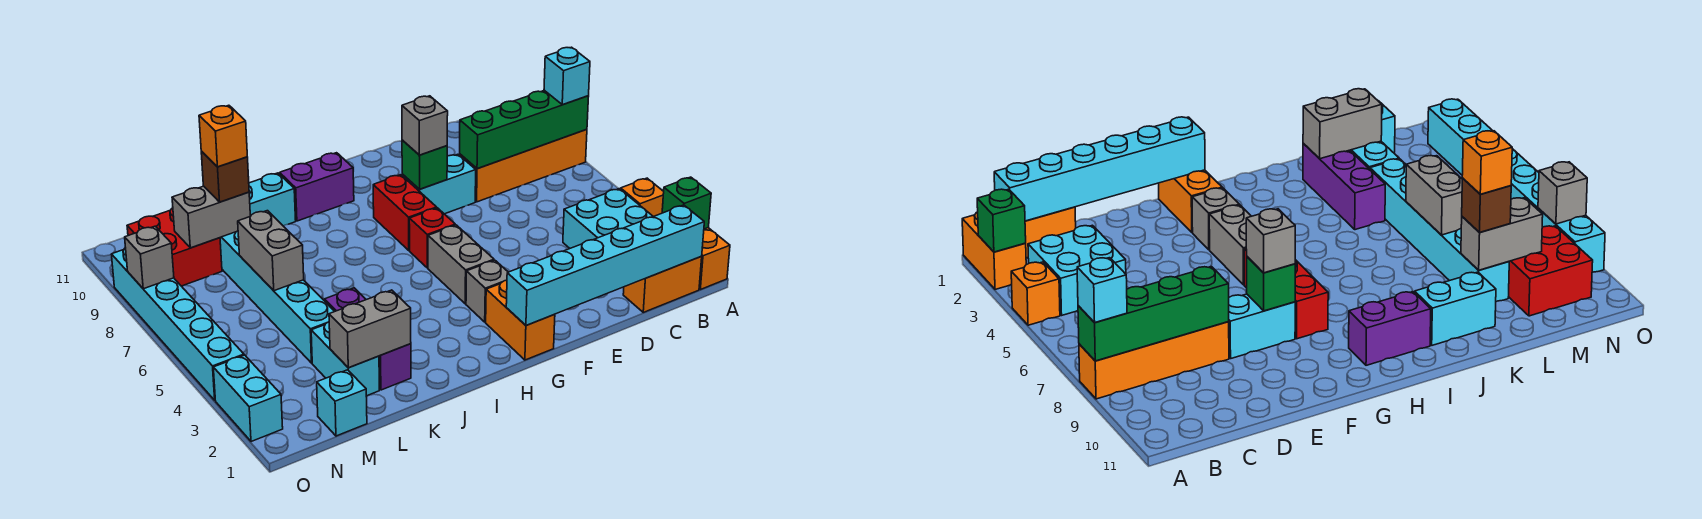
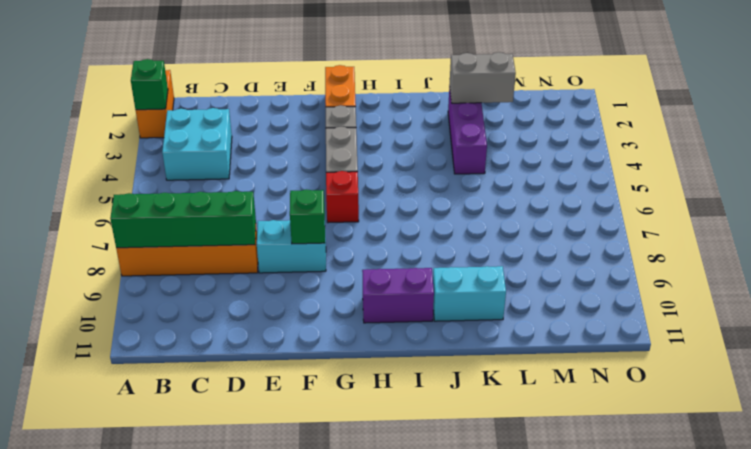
none -> orange 1x1 brick [621,178,664,217]
none -> orange 1x2 brick [623,257,702,312]
none -> red 1x2 brick [373,175,437,250]
none -> cyan 1x2 brick [311,322,379,396]

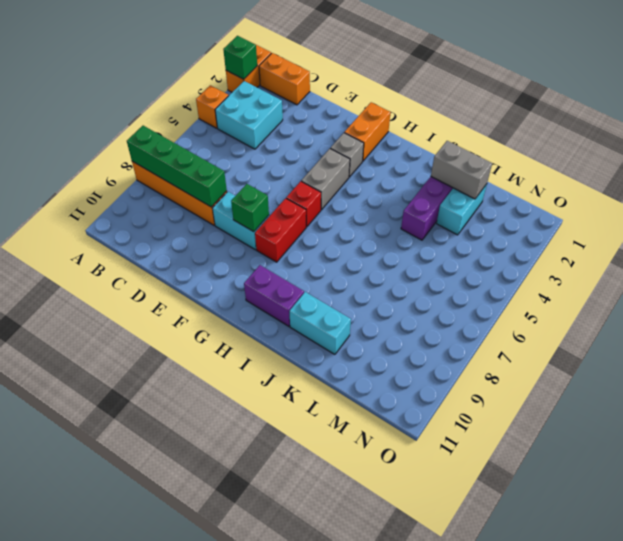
none -> cyan 1x6 brick [220,231,335,363]
none -> cyan 1x1 brick [317,370,367,436]
none -> red 2x2 brick [127,208,222,286]
none -> cyan 1x2 brick [213,355,283,442]

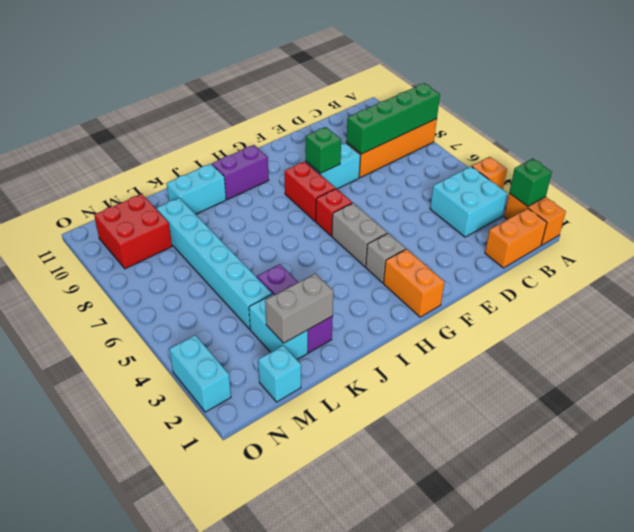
none -> cyan 1x6 brick [111,248,244,400]
none -> cyan 1x6 brick [506,205,704,325]
none -> grey 1x2 brick [238,211,304,291]
none -> grey 1x2 brick [172,186,250,248]

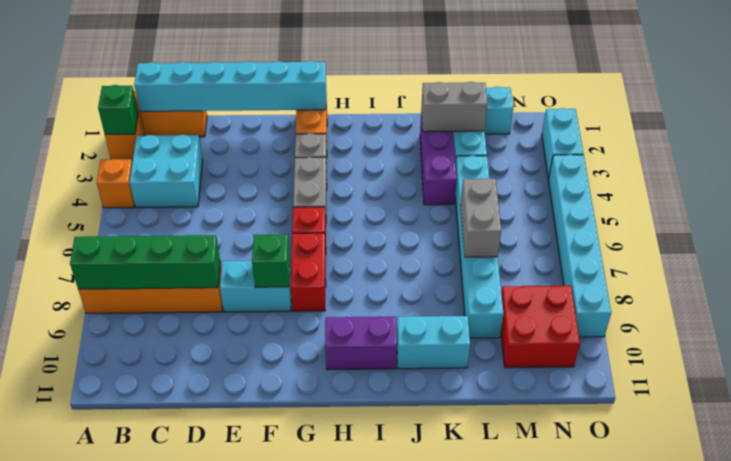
none -> grey 1x2 brick [172,186,250,248]
none -> grey 1x1 brick [125,226,174,289]
none -> cyan 1x1 brick [544,47,590,105]
none -> grey 1x1 brick [402,96,448,155]

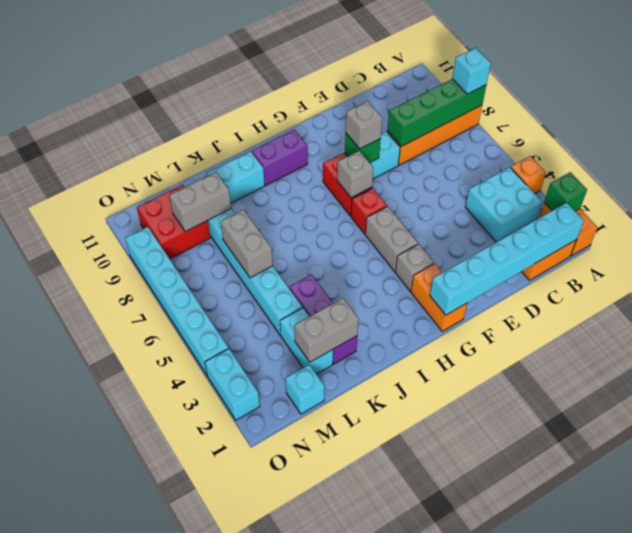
grey 1x1 brick [337,151,373,198] -> grey 1x1 brick moved to [125,226,174,289]
none -> brown 1x1 brick [201,151,249,202]
none -> orange 1x1 brick [199,105,247,167]

